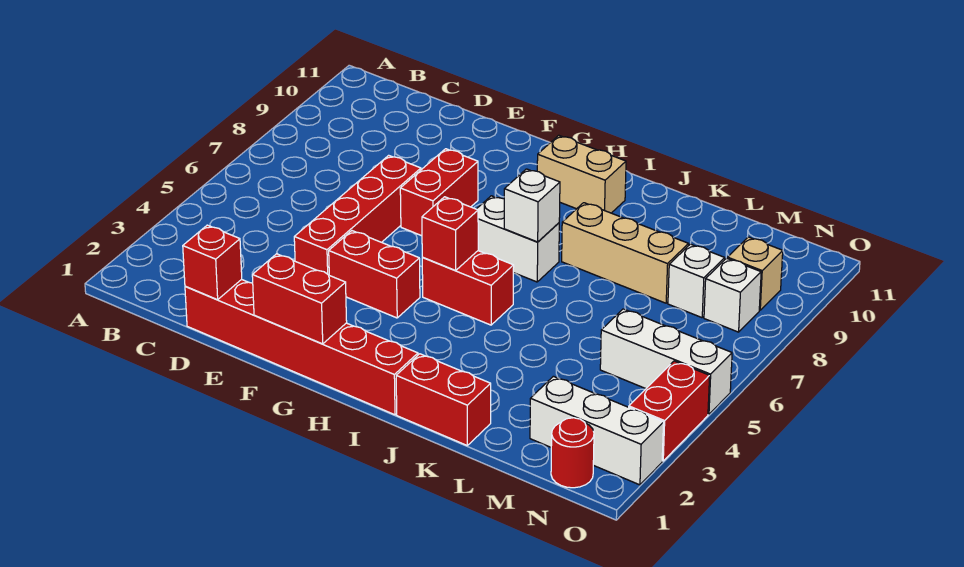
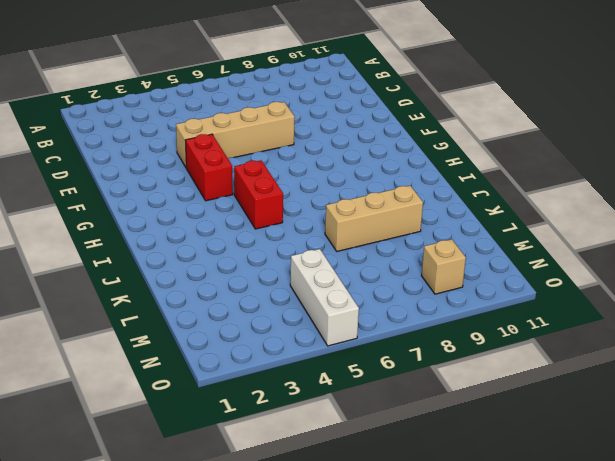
tan 1x4 brick [176,102,295,167] -> red 1x4 brick [294,155,421,275]
tan 1x3 brick [325,186,423,251] -> tan 1x3 brick turned to [562,203,689,303]
none -> red 1x6 brick [185,279,418,415]
none -> red 1x2 brick [400,149,478,236]
none -> white 1x2 brick [477,196,559,282]

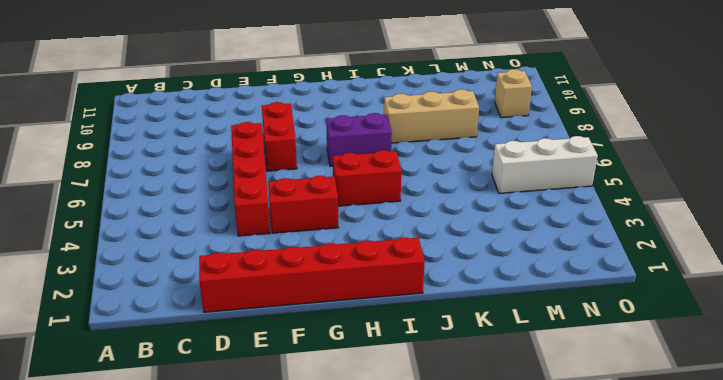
purple 1x2 brick [326,113,392,166] -> white 1x2 brick [477,196,559,282]
none -> tan 1x2 brick [537,135,626,213]
none -> red 1x2 brick [396,354,491,445]
none -> white 1x3 brick [530,376,664,485]

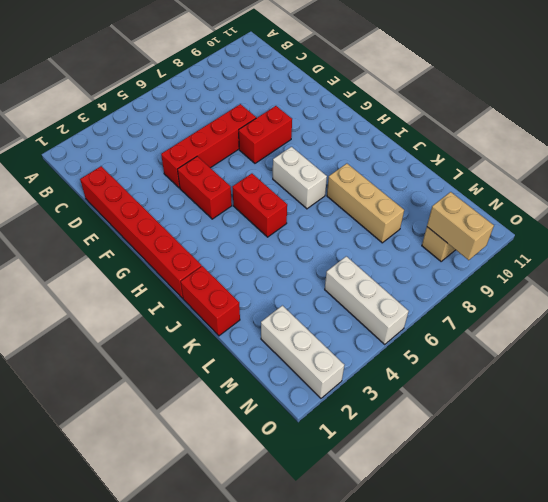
tan 1x2 brick [427,192,494,260] -> tan 1x2 brick moved to [537,135,626,213]
none -> white 1x1 brick [668,244,725,318]
none -> red 1x1 round brick [551,418,594,488]
none -> white 1x1 brick [704,258,761,332]

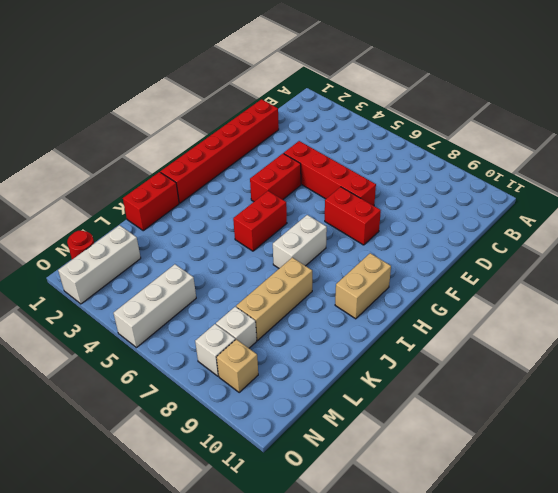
none -> red 1x2 brick [629,361,710,461]
none -> red 1x1 brick [183,225,242,300]
none -> red 1x2 brick [252,254,347,344]

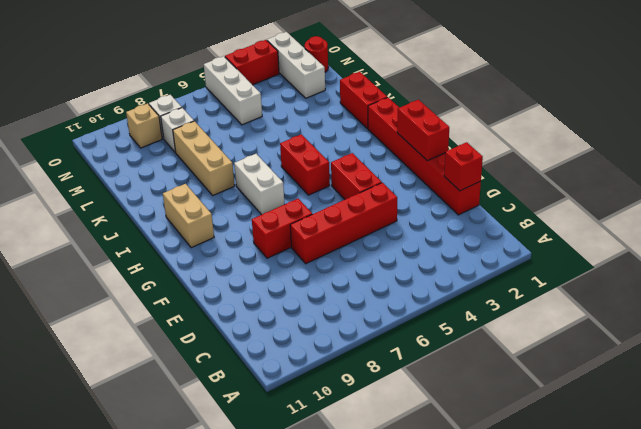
none -> red 1x1 brick [422,197,478,271]
none -> white 1x1 brick [504,169,560,242]

